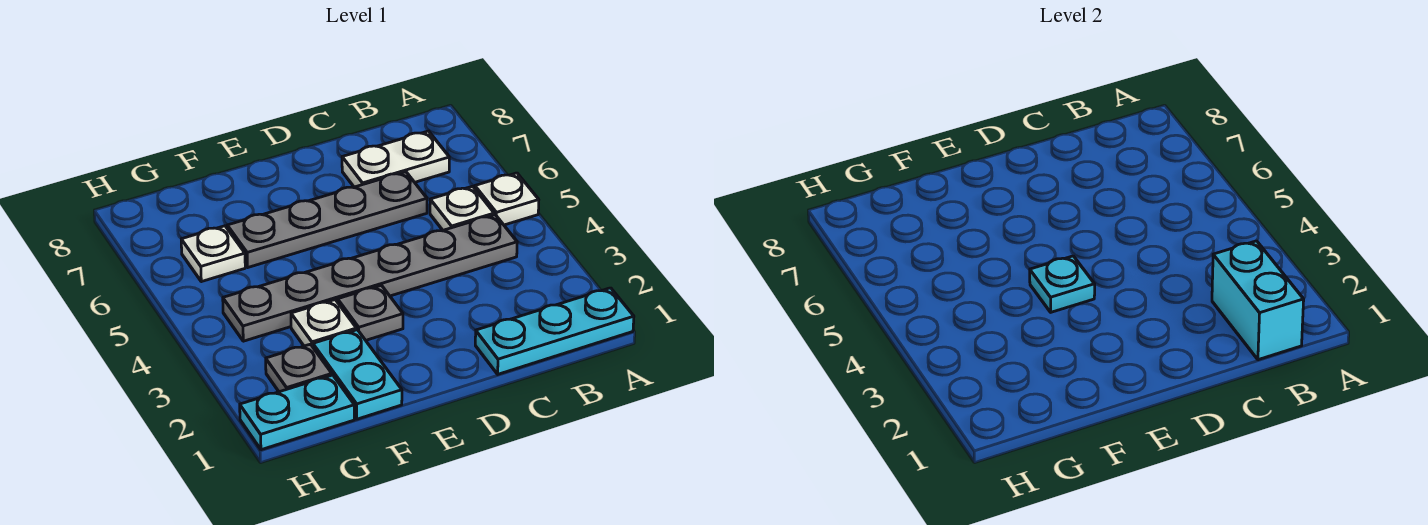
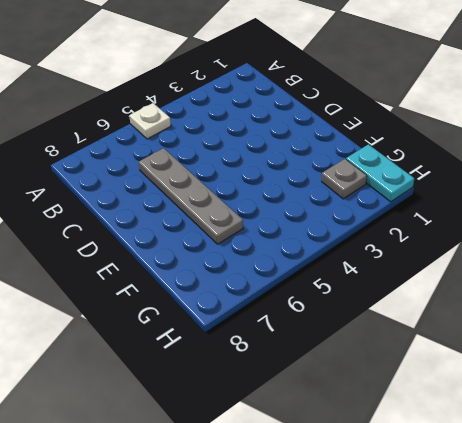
none -> cyan 1x3 plate [475,288,634,374]
none -> grey 1x6 plate [223,215,517,341]
none -> white 1x1 plate [430,186,494,230]

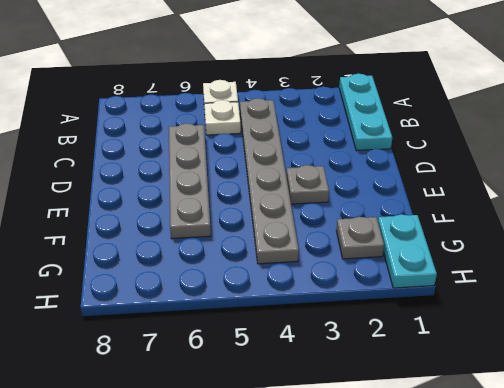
none -> white 1x2 plate [342,131,449,187]
none -> cyan 1x2 plate [313,330,402,419]
none -> white 1x1 plate [291,300,356,347]

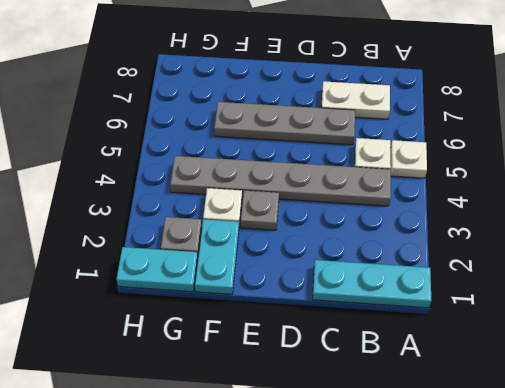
none -> white 1x1 plate [181,226,245,282]
none -> cyan 1x2 brick [1212,241,1304,360]
none -> cyan 1x1 plate [1030,256,1095,312]

